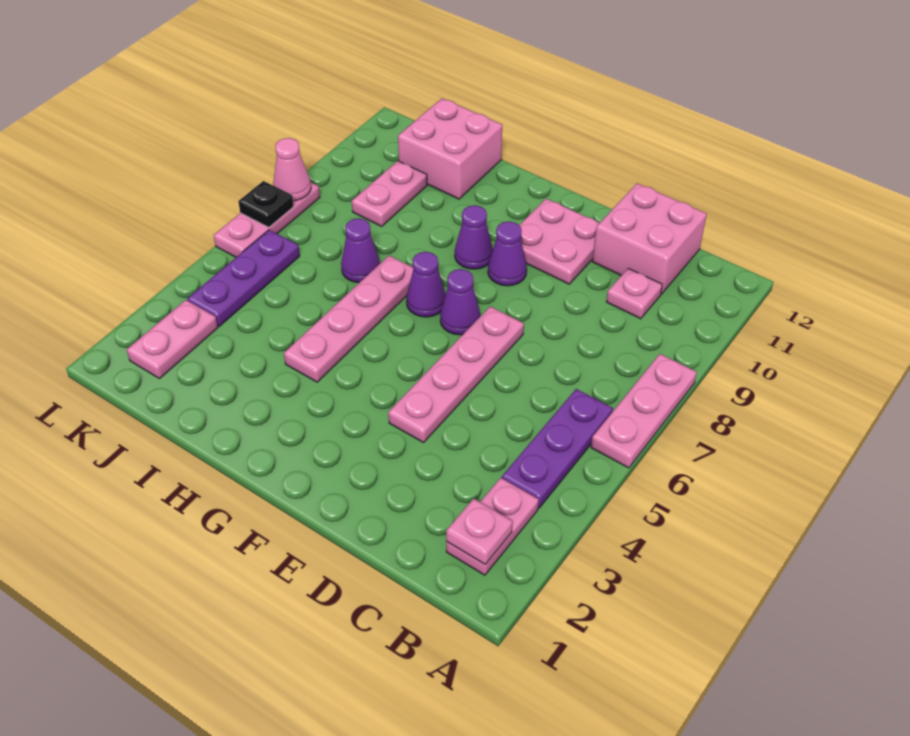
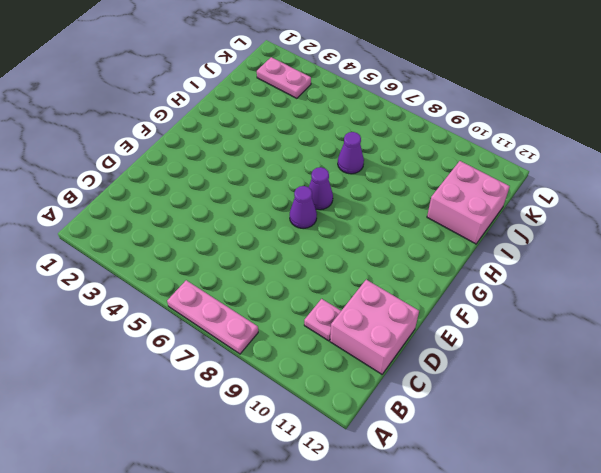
none -> pink 1x2 plate [446,478,539,575]
none -> purple 1x3 plate [502,389,613,508]
none -> pink 1x4 plate [388,306,524,443]

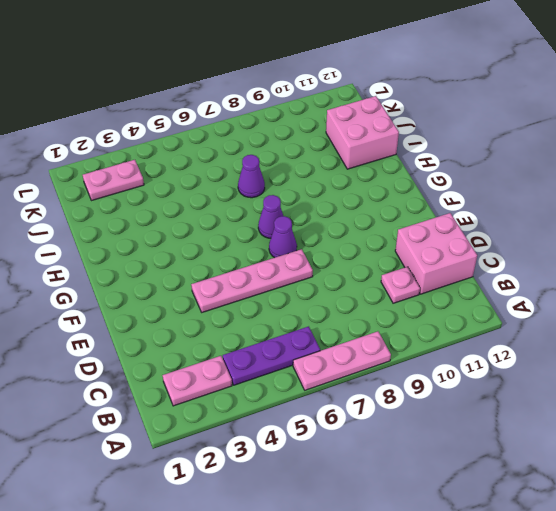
none -> pink 2x2 plate [519,199,599,284]
none -> purple 1x1 cone [488,221,527,286]
none -> purple 1x1 cone [455,205,493,269]

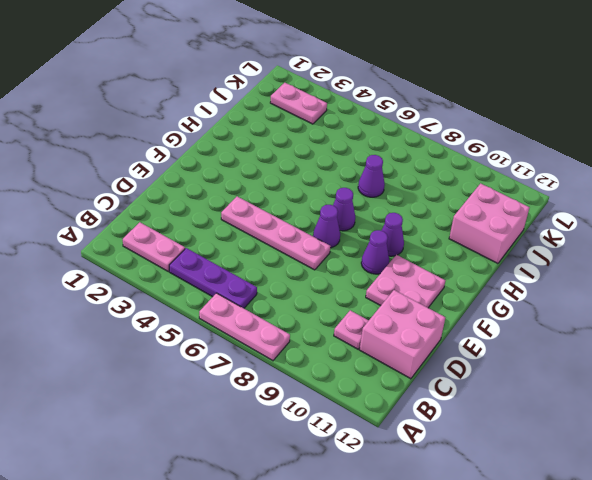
none -> pink 1x4 plate [284,256,413,382]
none -> pink 1x2 plate [352,161,427,226]
none -> purple 1x3 plate [187,230,300,327]

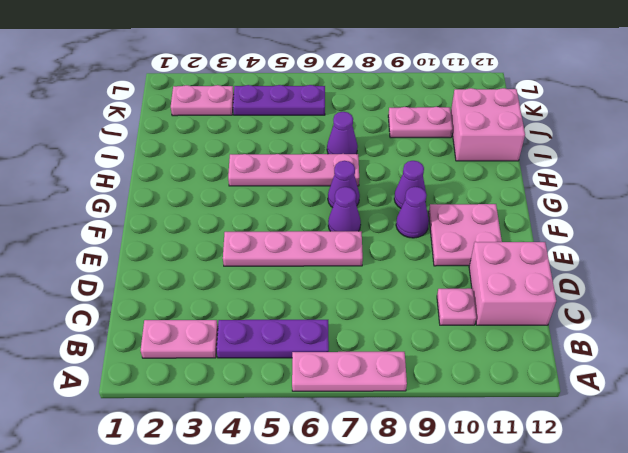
none -> pink 1x3 plate [213,182,320,257]
none -> pink 1x1 plate [446,499,513,564]
none -> black 1x1 plate [238,181,294,227]

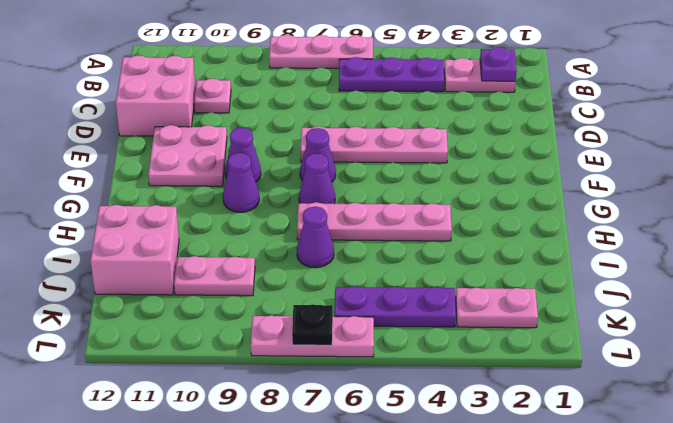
purple 1x1 plate [480,47,517,81] -> pink 1x1 plate [446,499,513,564]
none -> pink 1x1 cone [273,138,311,201]

